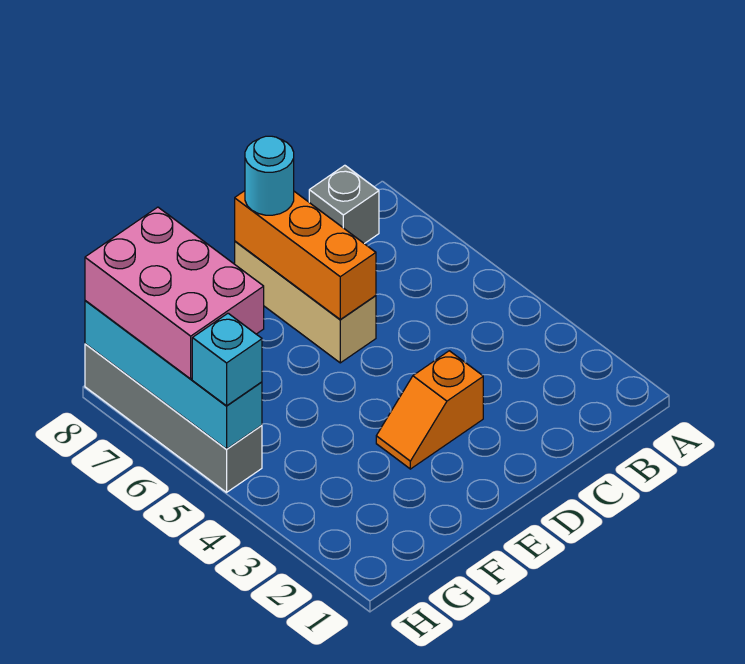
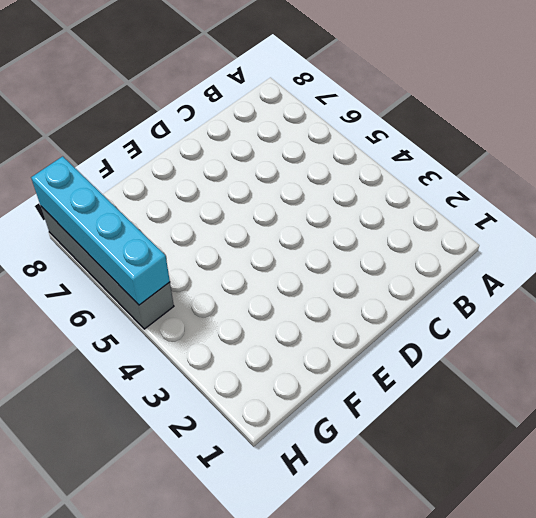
none -> grey 1x1 brick [309,165,379,244]
none -> orange 1x2 slope [376,351,483,469]

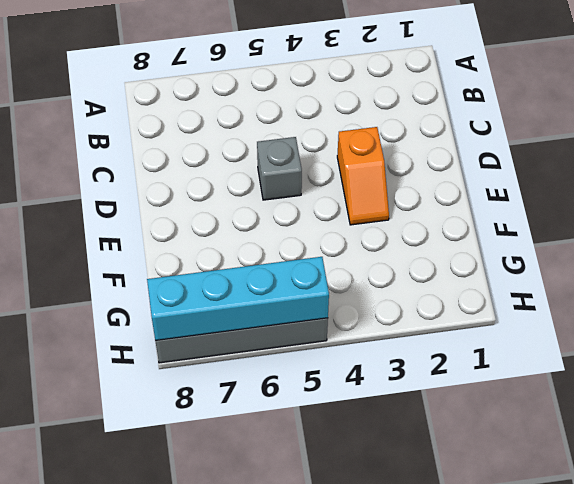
grey 1x1 brick [257,137,302,200] -> grey 1x1 brick moved to [309,165,379,244]
none -> tan 1x3 brick [235,241,376,363]
none -> orange 1x3 brick [235,191,376,319]

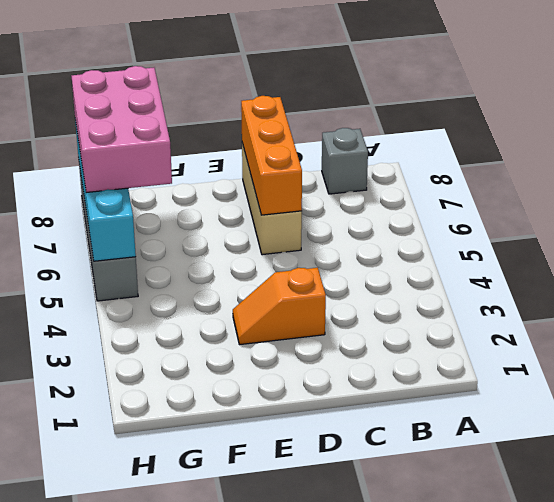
none -> cyan 1x1 round brick [245,136,294,215]
none -> cyan 1x1 brick [192,313,262,406]

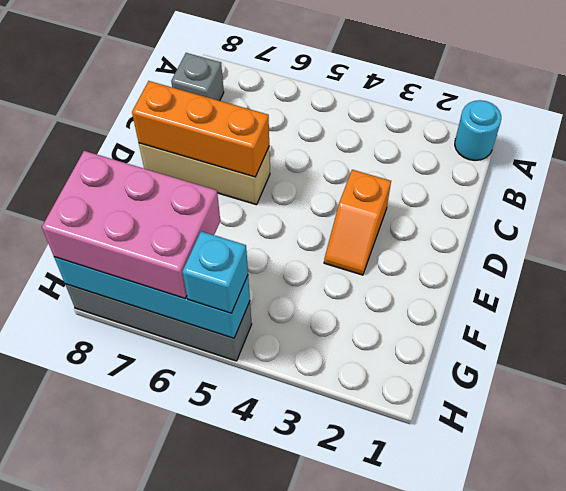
cyan 1x1 round brick [455,100,501,160] -> cyan 1x1 round brick moved to [245,136,294,215]

